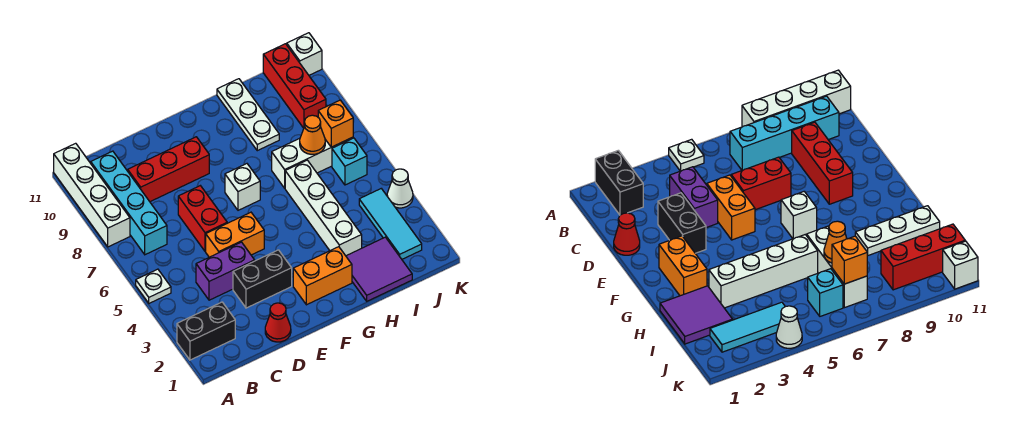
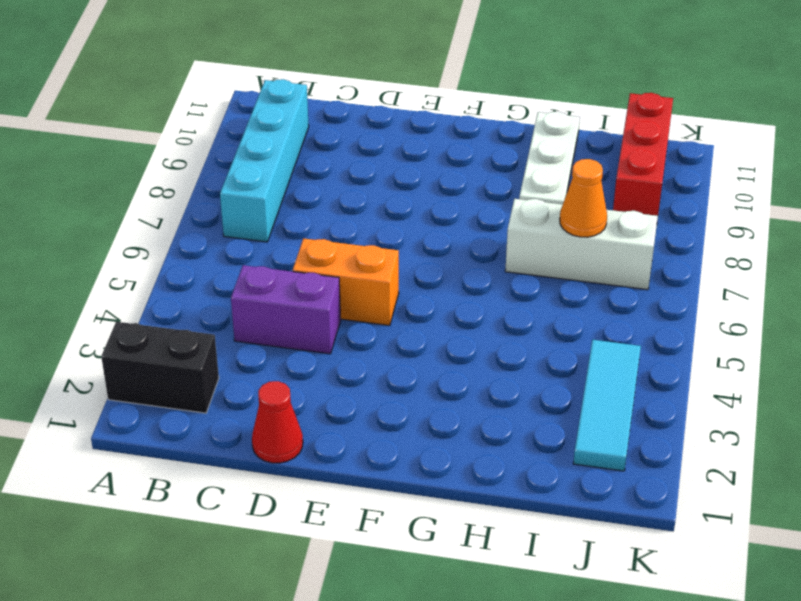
none -> white 1x1 plate [136,269,171,303]
none -> white 1x4 brick [54,143,130,247]
none -> red 1x3 brick [128,137,209,202]

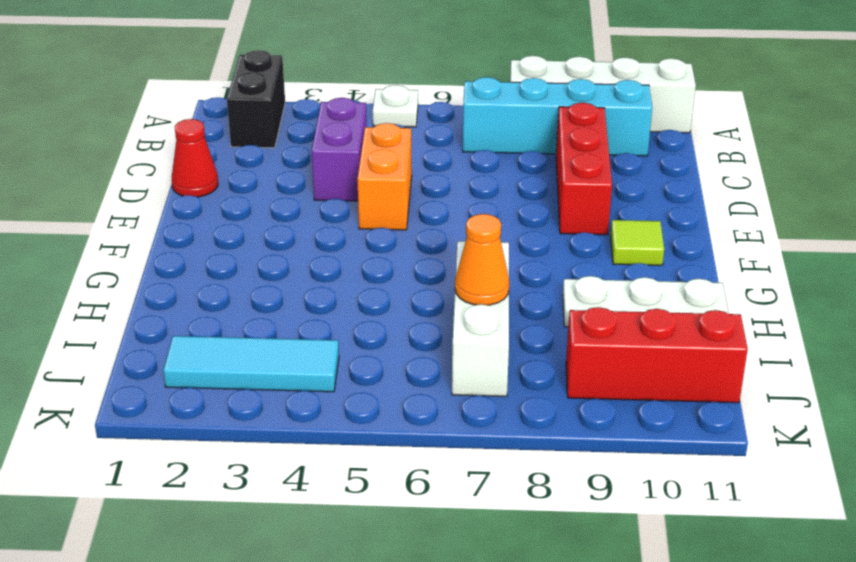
lime 1x1 tile [611,220,664,265] -> none
none -> black 1x2 brick [233,250,292,308]
none -> red 1x2 brick [178,186,227,251]
none -> orange 1x2 brick [293,247,352,305]

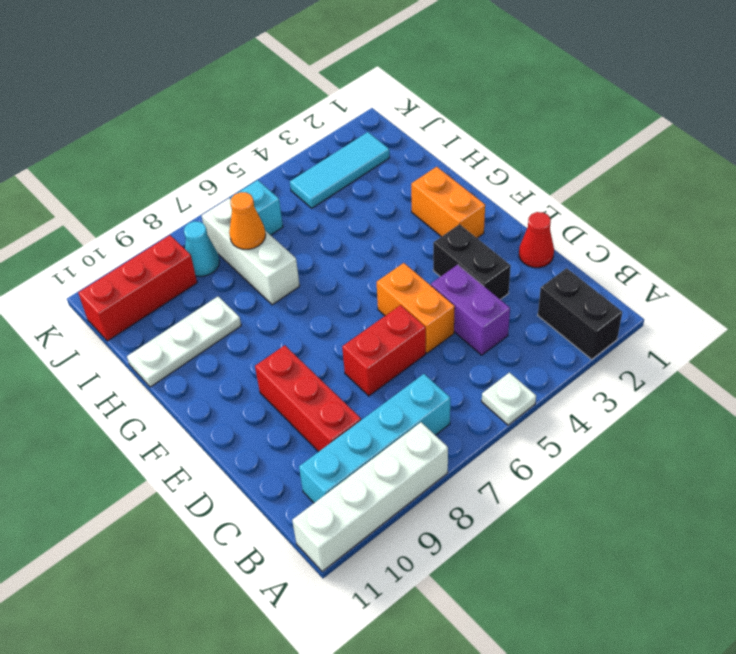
cyan 1x1 cone [184,221,220,276] -> none
none -> white 1x1 brick [225,164,260,210]
none -> purple 2x2 tile [346,237,412,301]
none -> white 1x4 brick [285,160,362,256]

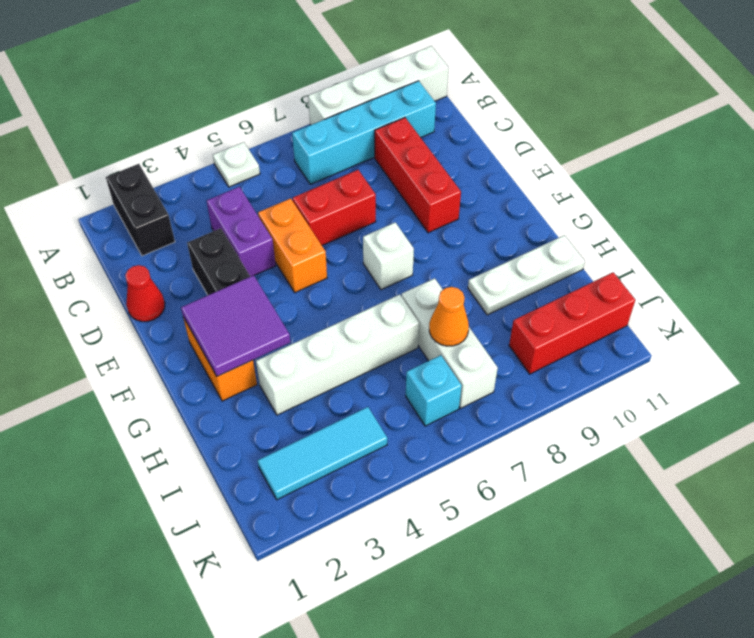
purple 2x2 tile [181,275,290,376] -> purple 2x2 tile moved to [346,237,412,301]
none -> white 1x1 cone [387,169,413,208]
none -> white 1x1 brick [287,33,322,75]
none -> orange 1x1 brick [318,100,353,147]

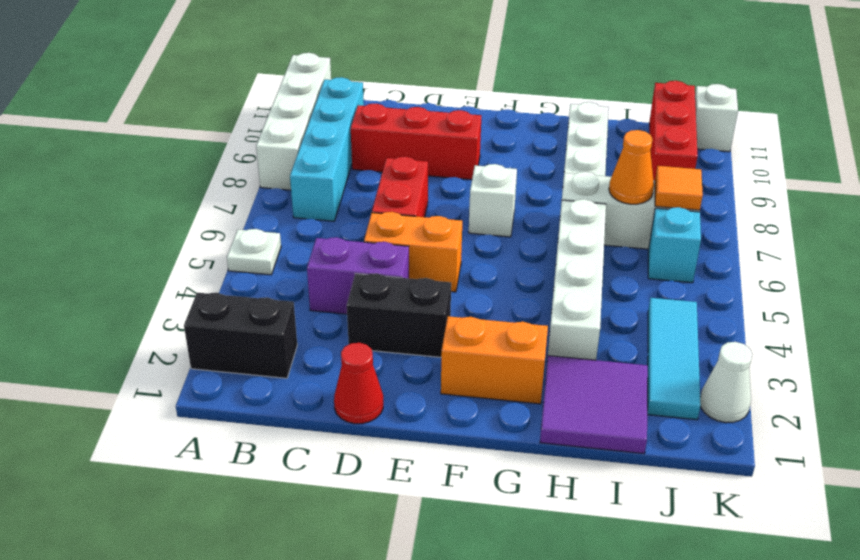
orange 1x1 tile [655,166,703,210] -> orange 1x1 brick [318,100,353,147]
white 1x1 cone [700,342,752,423] -> white 1x1 cone moved to [387,169,413,208]

